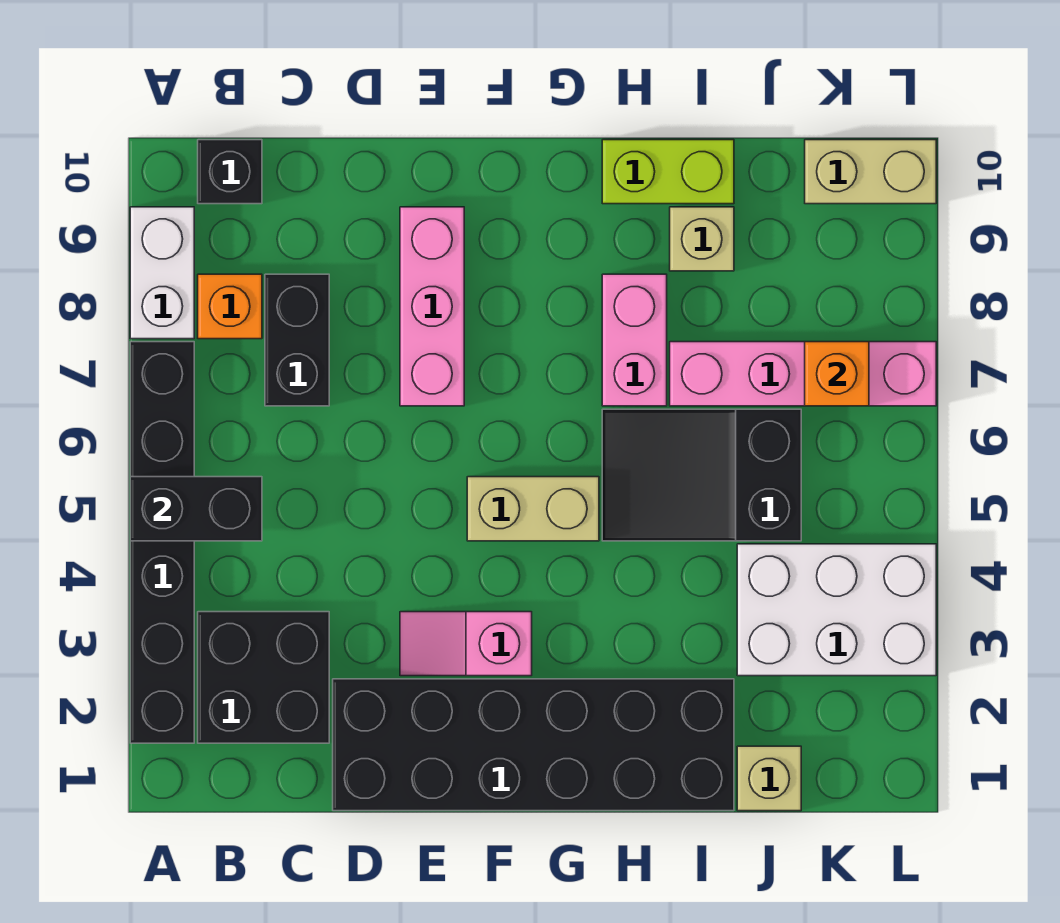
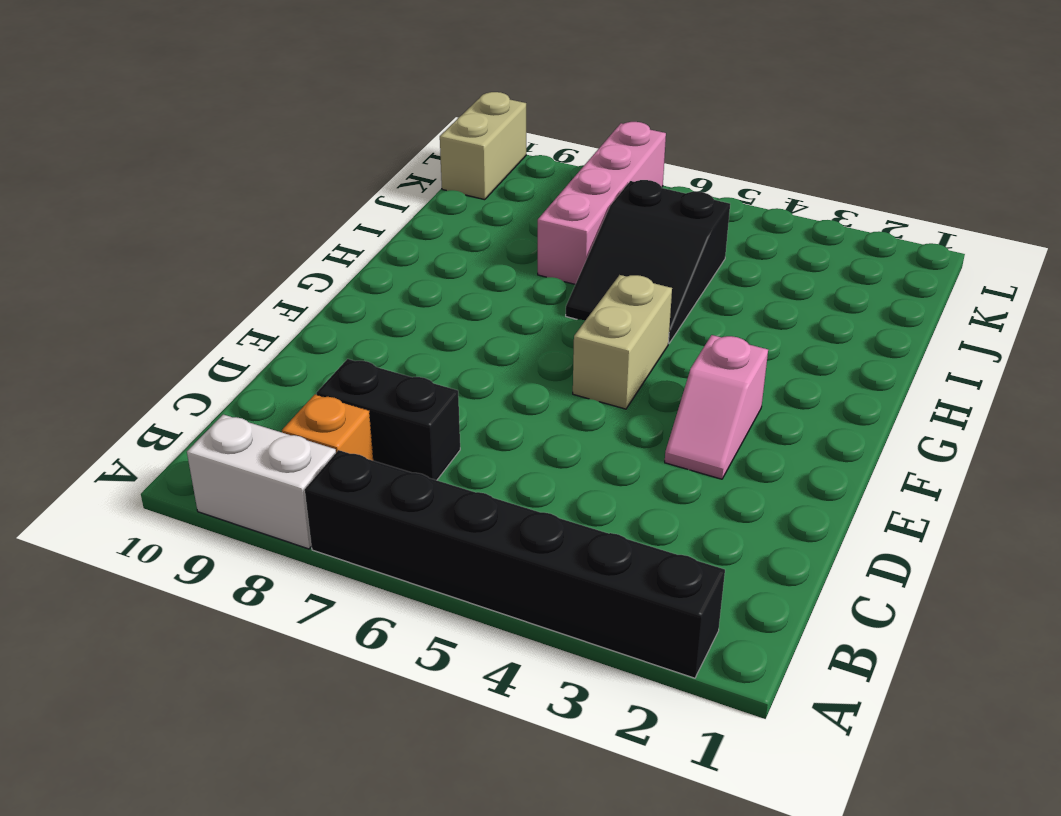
none -> black 2x2 brick [198,612,329,743]
none -> black 1x1 brick [198,140,262,204]
none -> black 2x6 brick [333,679,734,811]

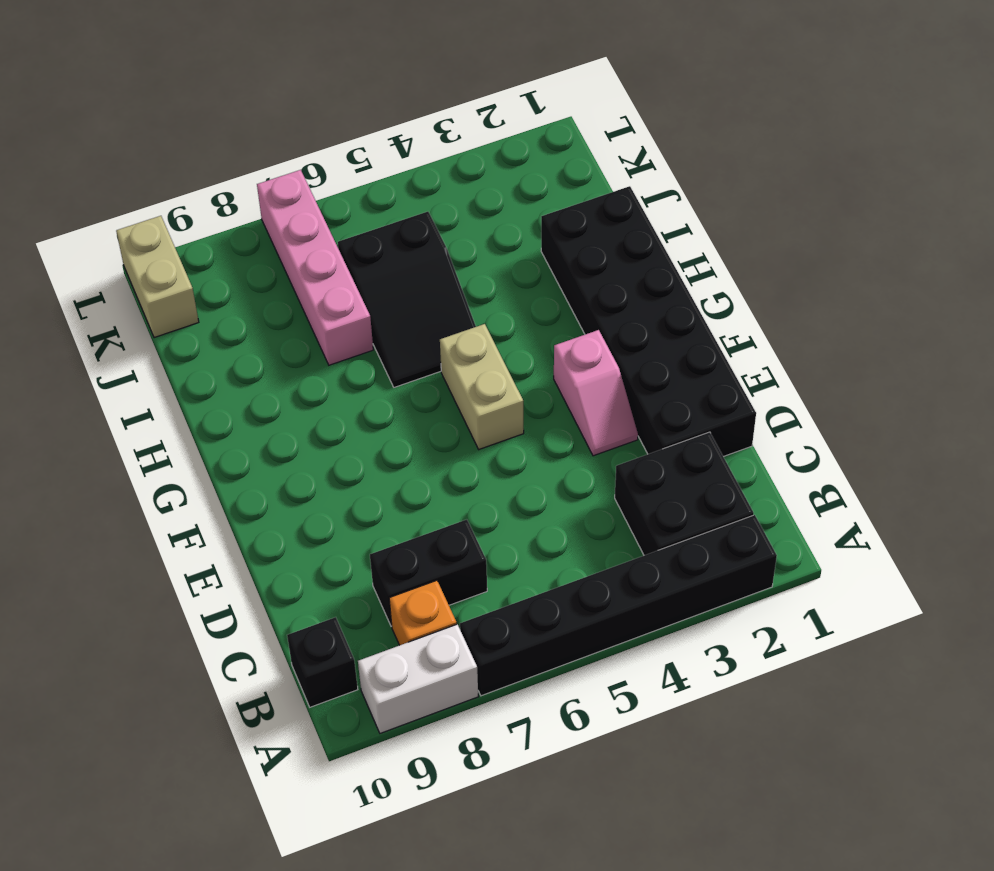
none -> pink 1x3 brick [400,207,464,406]
none -> pink 1x2 brick [602,274,667,406]
none -> lime 1x2 brick [602,140,734,204]

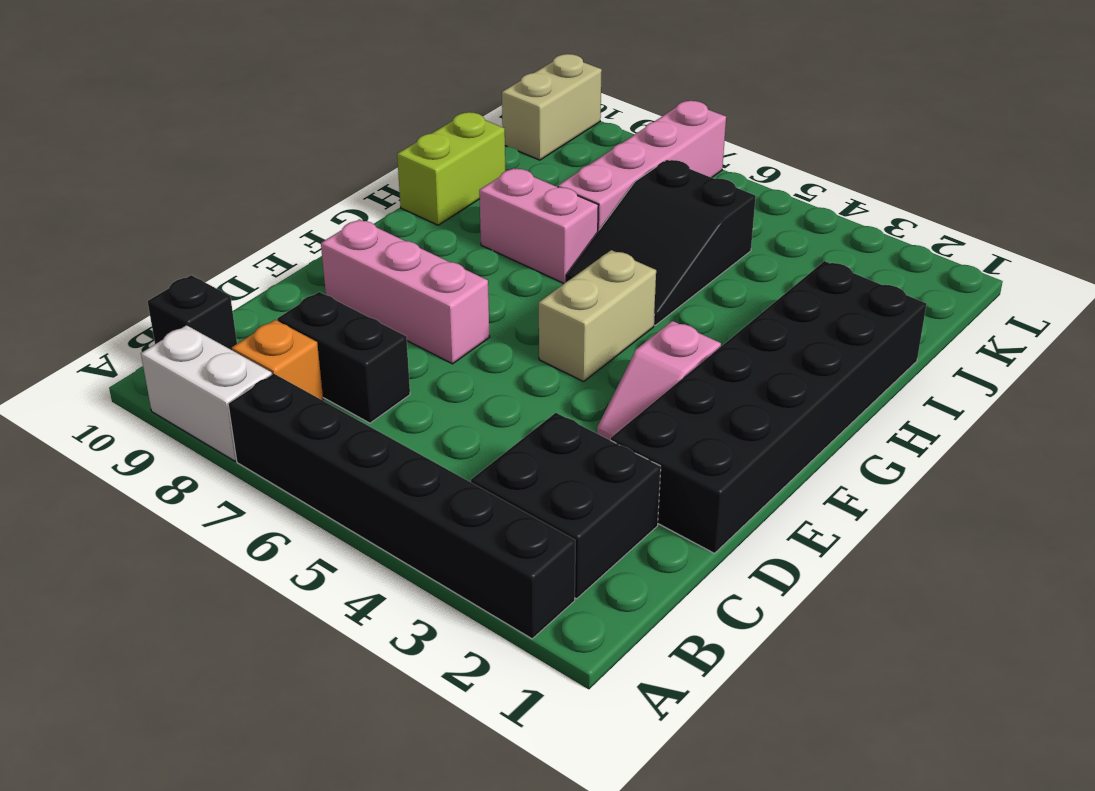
none -> tan 1x1 brick [670,207,734,271]
none -> tan 1x1 brick [737,746,801,811]
none -> white 2x3 brick [737,544,936,676]

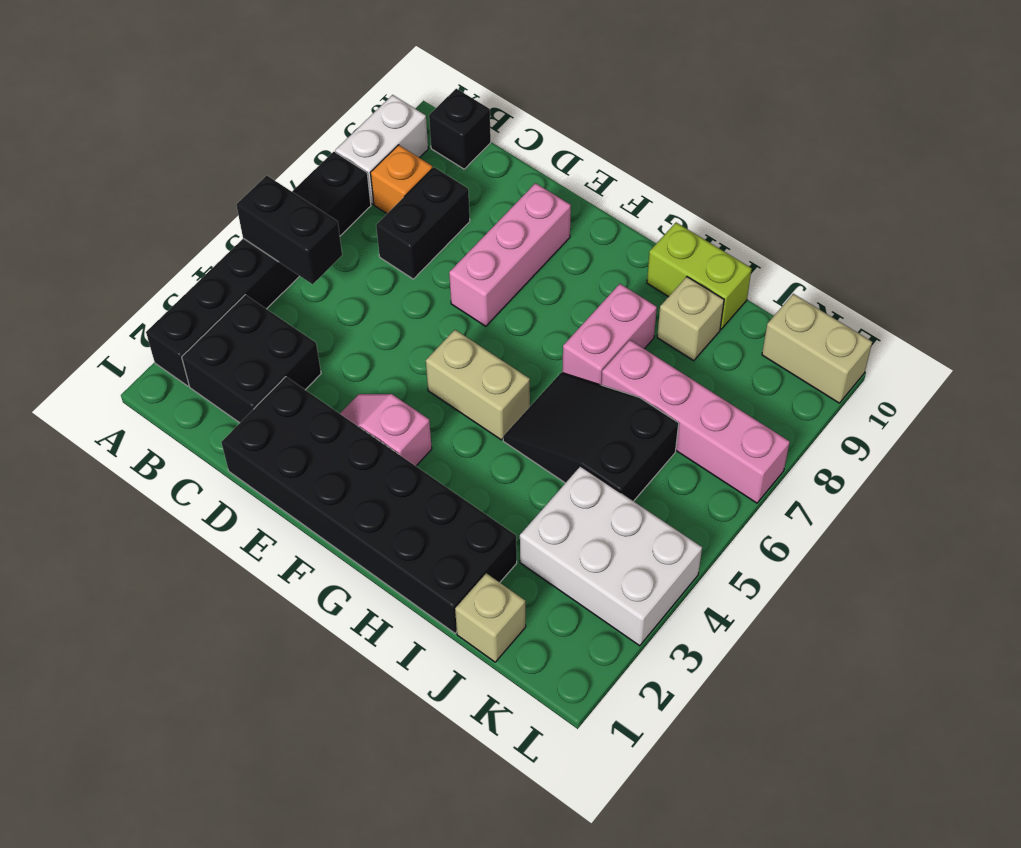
none -> orange 1x1 brick [805,342,869,406]

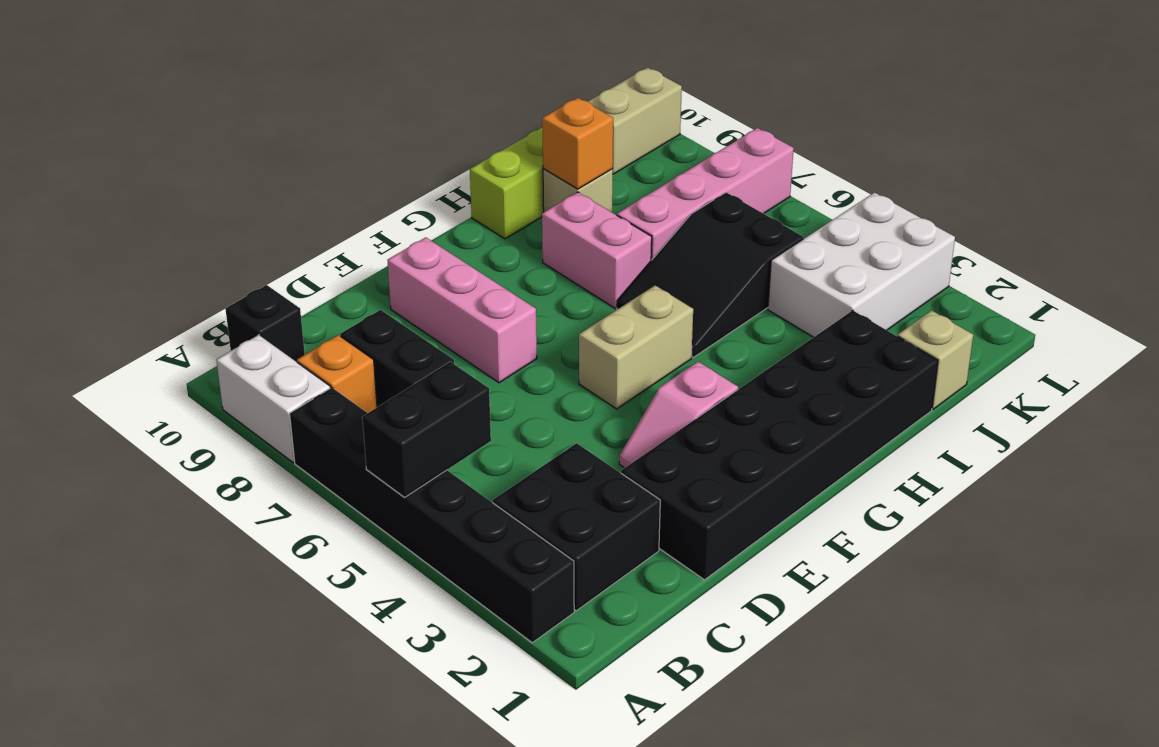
orange 1x1 brick [542,98,613,189] -> orange 1x1 brick moved to [805,342,869,406]

